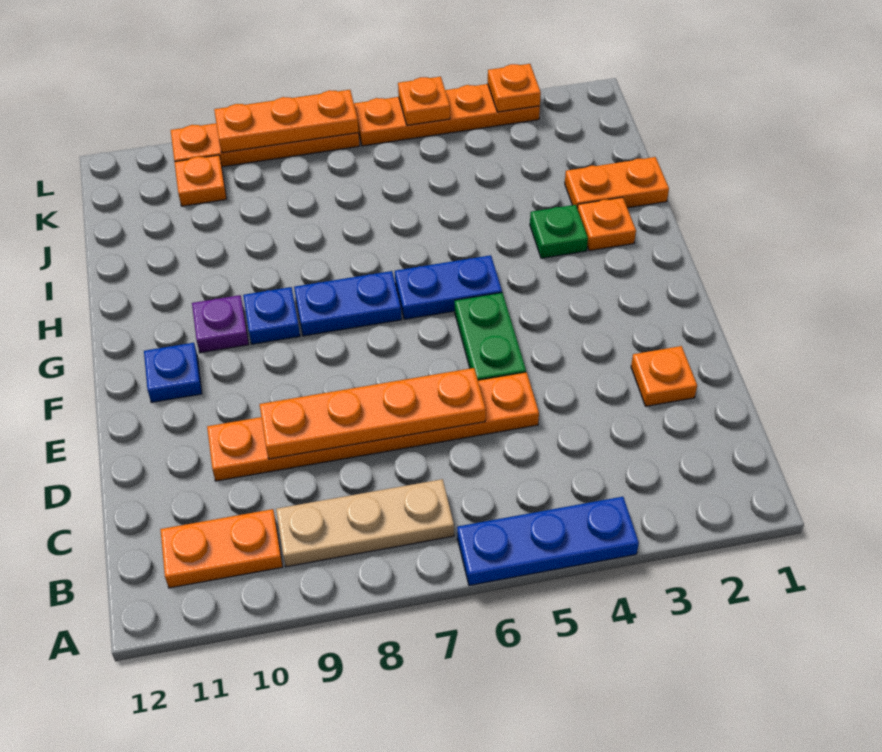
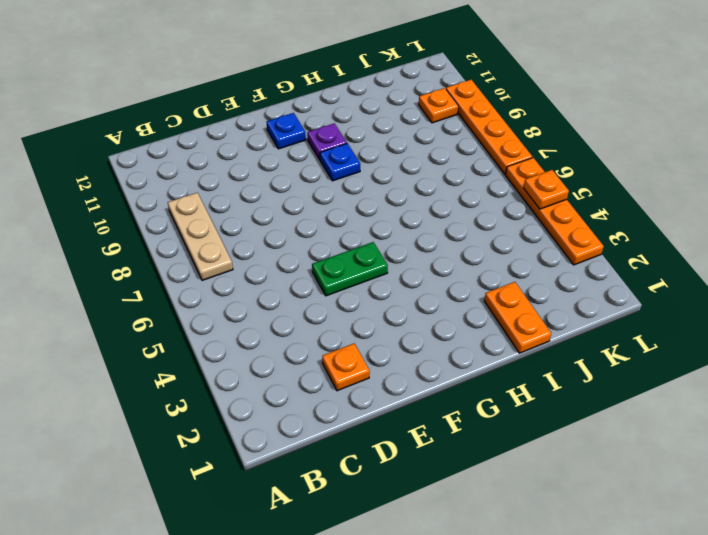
none -> blue 1x3 plate [457,497,639,585]
none -> orange 1x2 plate [160,509,283,588]
none -> orange 1x6 plate [207,372,539,481]

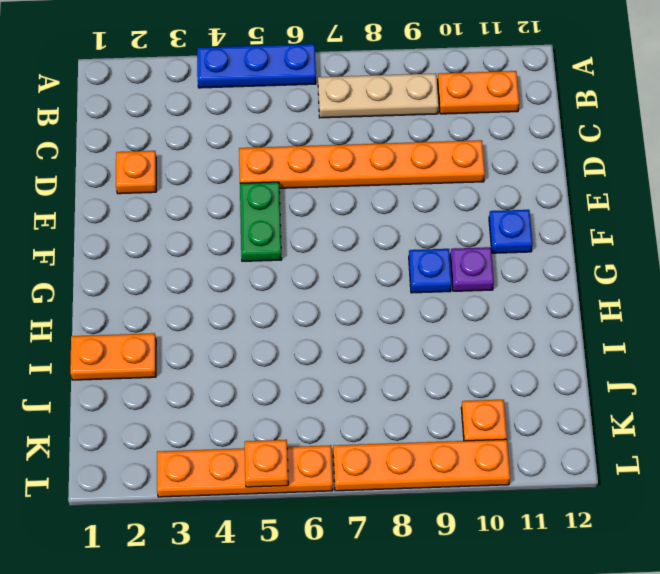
none -> blue 1x2 plate [395,255,502,319]
none -> blue 1x2 plate [294,271,402,336]
none -> orange 1x1 plate [578,197,636,251]

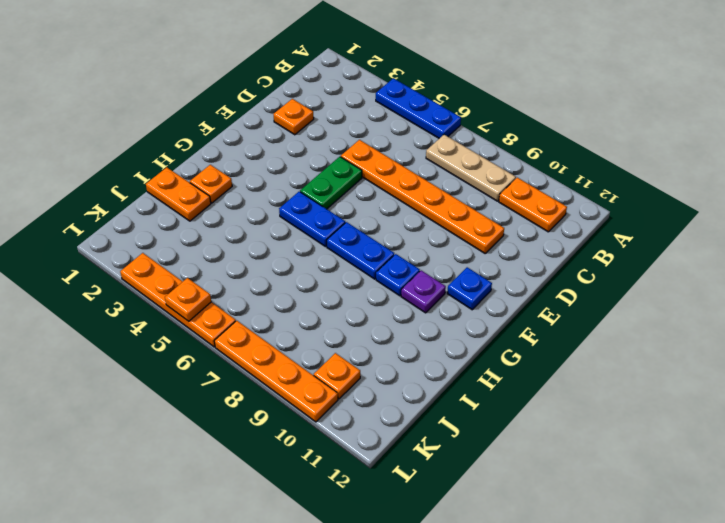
none -> green 1x1 plate [530,205,588,258]
none -> orange 1x4 plate [260,368,486,459]
none -> orange 1x1 plate [488,64,541,112]

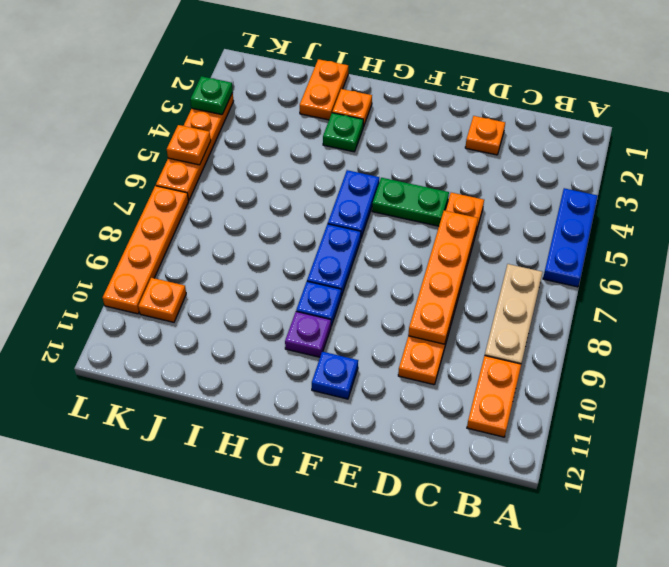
green 1x1 plate [190,76,233,115] -> orange 1x1 plate [488,64,541,112]
none -> orange 1x3 plate [214,90,359,153]

